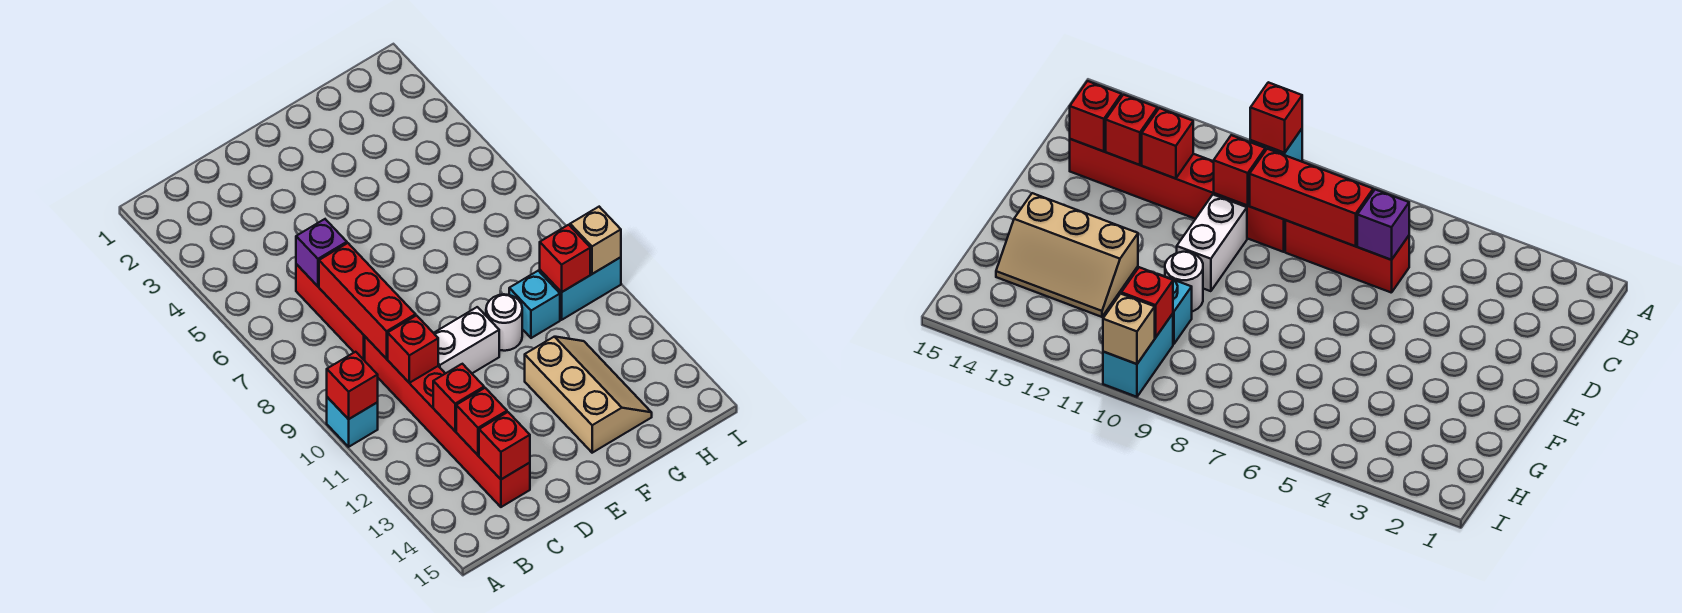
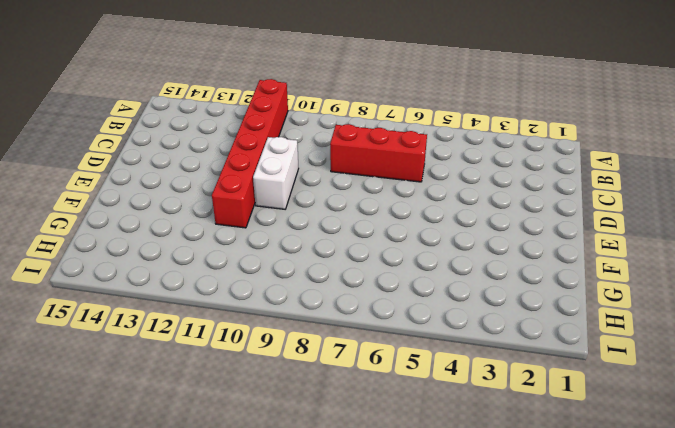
red 1x6 brick [212,79,288,228] -> red 1x6 brick turned to [365,337,530,507]
none -> cyan 1x1 brick [327,397,378,447]
none -> white 1x1 round brick [486,294,522,351]
none -> tan 2x3 slope [525,337,652,453]

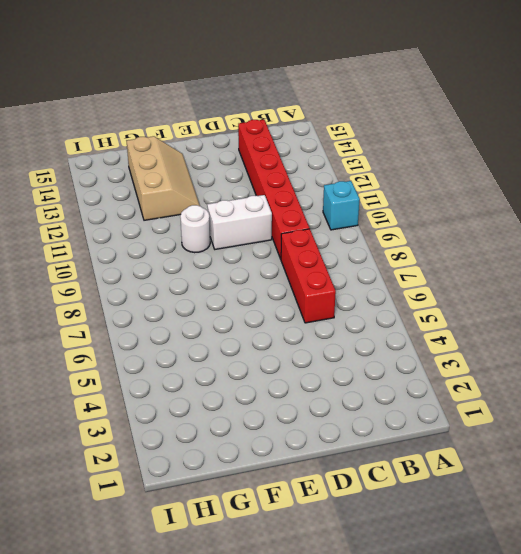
tan 2x3 slope [127,136,200,220] -> tan 2x3 slope turned to [525,337,652,453]
none -> cyan 1x1 brick [509,271,560,338]
none -> cyan 1x2 brick [540,257,621,320]
none -> red 1x1 brick [327,352,378,419]

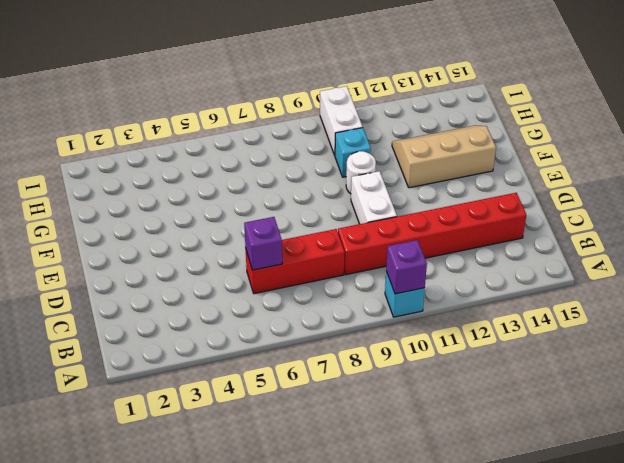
purple 1x1 brick [386,240,427,294] -> red 1x1 brick [327,352,378,419]
white 1x2 brick [320,86,363,155] -> cyan 1x2 brick [540,257,621,320]
none -> red 1x3 brick [319,243,416,359]
none -> red 1x1 brick [388,316,438,383]
none -> red 1x1 brick [433,364,484,431]

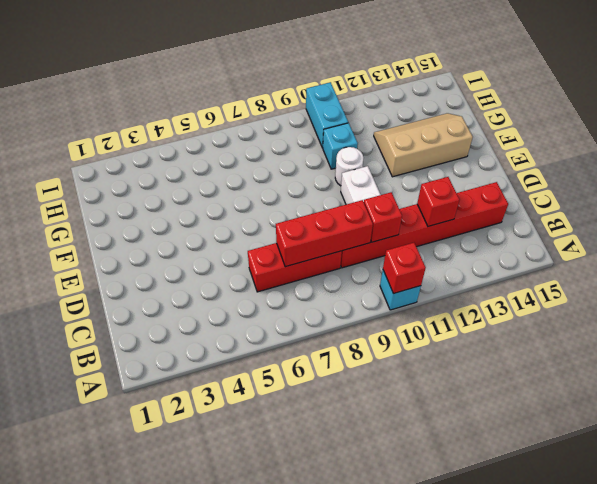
none -> purple 1x1 brick [296,219,347,286]
none -> red 1x1 brick [456,388,507,455]
none -> red 1x1 brick [479,412,530,479]

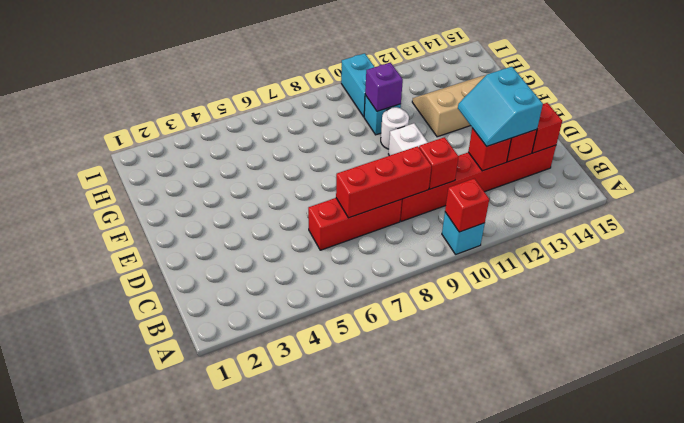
cyan 2x2 slope [458,67,543,146] -> none
purple 1x1 brick [365,63,403,111] -> purple 1x1 brick moved to [296,219,347,286]
none -> red 1x1 brick [540,225,590,292]
none -> tan 1x1 brick [570,207,621,274]

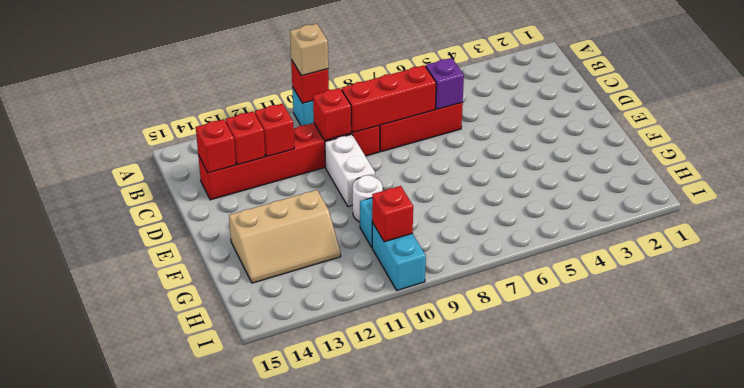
tan 1x1 brick [290,24,328,76] -> tan 1x1 brick moved to [570,207,621,274]

